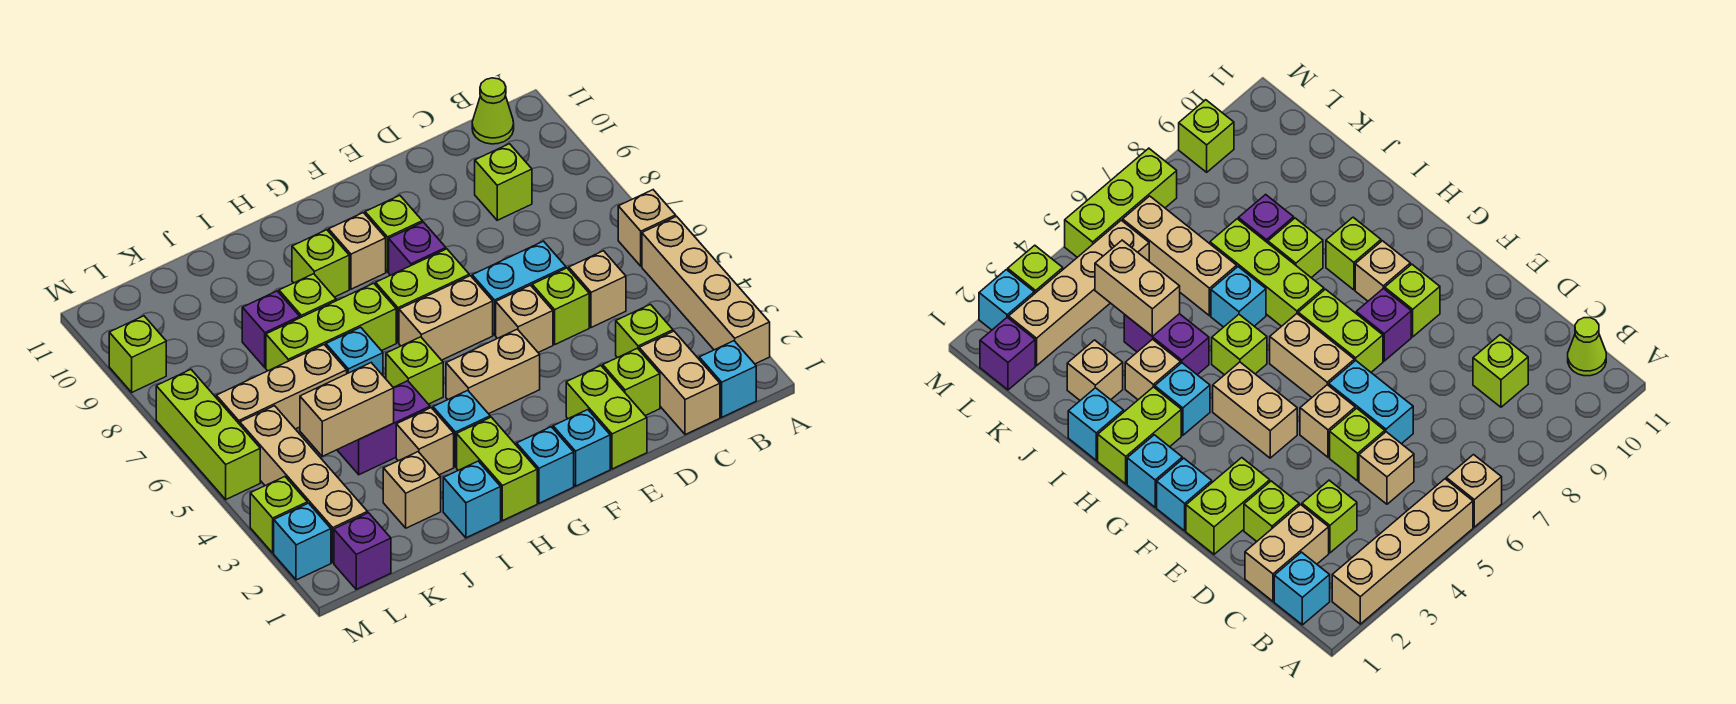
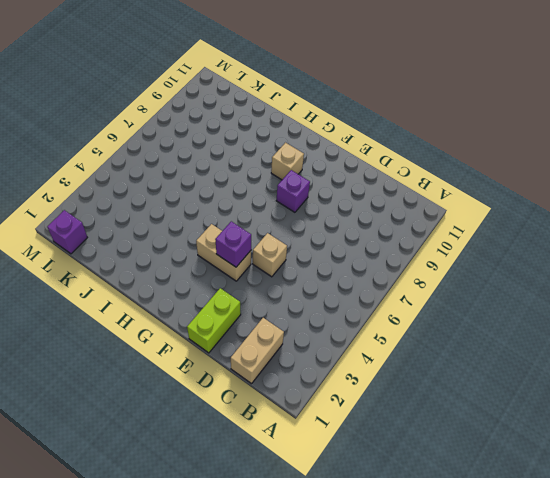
purple 1x1 brick [215,221,251,267] -> purple 1x1 brick moved to [242,291,300,368]
none -> tan 1x4 brick [642,216,770,364]
none -> tan 1x1 brick [618,190,676,266]
none -> cyan 1x1 brick [699,341,756,417]
none -> lime 1x1 cone [472,78,514,144]

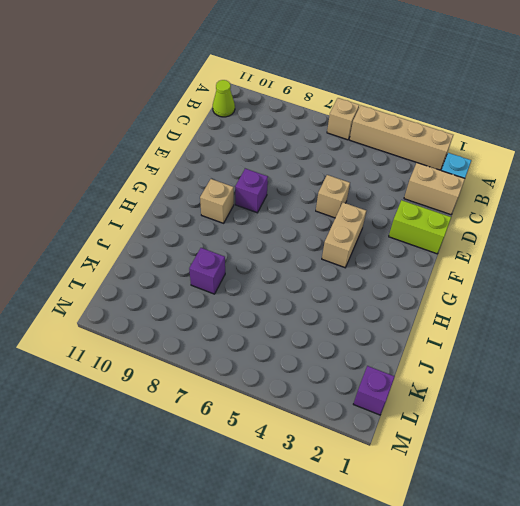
none -> lime 1x1 brick [616,304,673,358]
none -> tan 1x1 brick [569,251,626,328]
none -> lime 1x1 brick [475,144,532,220]
none -> lime 1x1 brick [603,348,660,416]

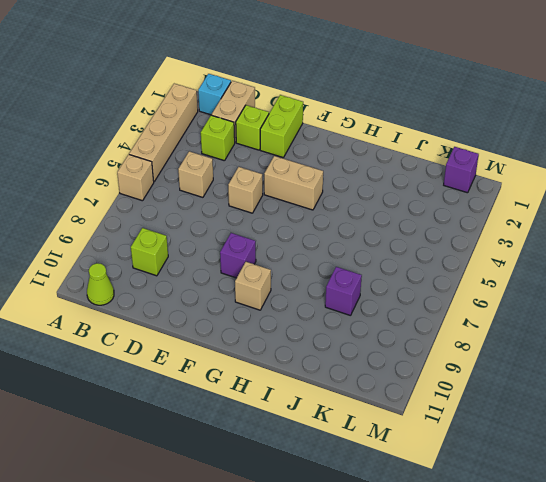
none -> lime 1x1 brick [532,268,589,344]
none -> cyan 1x2 brick [472,241,566,335]
none -> cyan 1x1 brick [553,410,610,486]
none -> tan 1x2 brick [399,276,493,360]

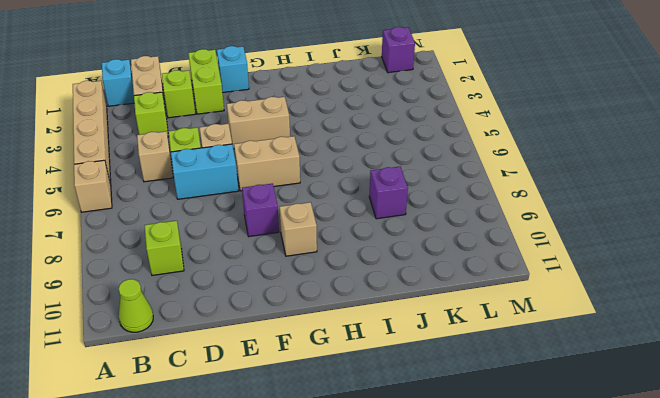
none -> lime 1x2 brick [376,249,469,343]
none -> lime 1x1 brick [365,195,422,272]
none -> cyan 1x1 brick [517,427,574,503]
none -> lime 1x2 brick [457,417,537,521]

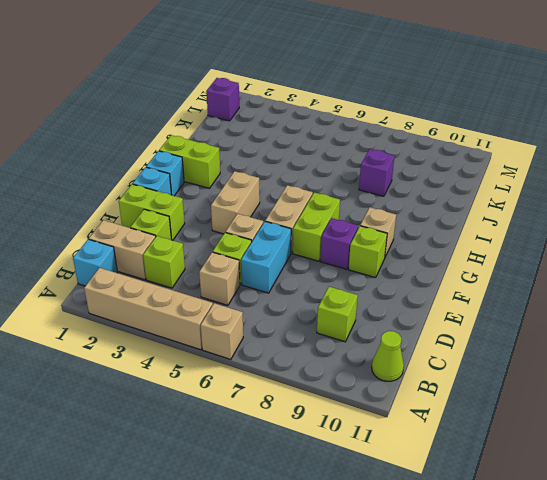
none -> cyan 1x1 brick [433,390,490,467]
none -> lime 1x1 brick [386,337,443,404]
none -> lime 1x3 brick [266,283,396,371]
none -> lime 1x1 brick [292,230,349,297]

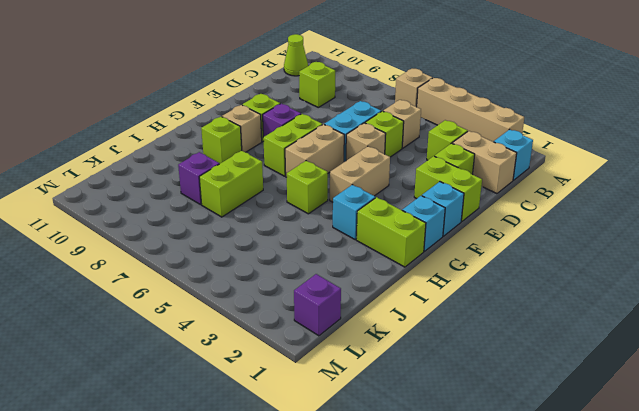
lime 1x2 brick [199,151,263,217] -> lime 1x3 brick [266,283,396,371]
none -> cyan 1x1 brick [443,461,501,538]
none -> tan 1x1 brick [396,408,454,475]
none -> purple 1x2 brick [337,381,430,475]
none -> cyan 1x1 brick [326,327,383,375]

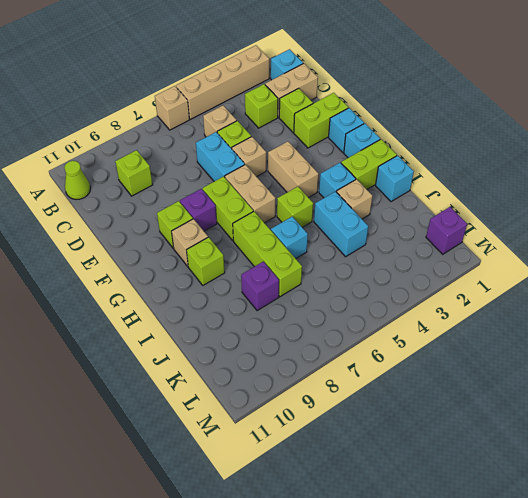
cyan 1x2 brick [314,191,368,257] -> purple 1x2 brick [337,381,430,475]
none -> lime 1x1 brick [279,274,336,318]
none -> tan 1x1 brick [383,452,441,528]
none -> tan 1x3 brick [216,345,347,429]
none -> tan 1x4 brick [240,406,368,563]

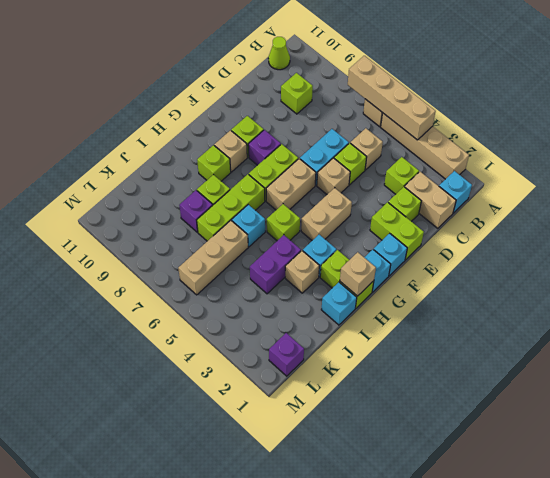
tan 1x4 brick [348,56,436,140] -> tan 1x4 brick moved to [240,406,368,563]
tan 1x1 brick [340,252,376,296] -> tan 1x1 brick moved to [383,452,441,528]
none -> cyan 1x1 brick [274,503,331,580]
none -> lime 1x1 brick [250,477,307,553]
none -> lime 1x3 brick [156,370,260,499]
none -> lime 1x1 brick [109,316,166,392]

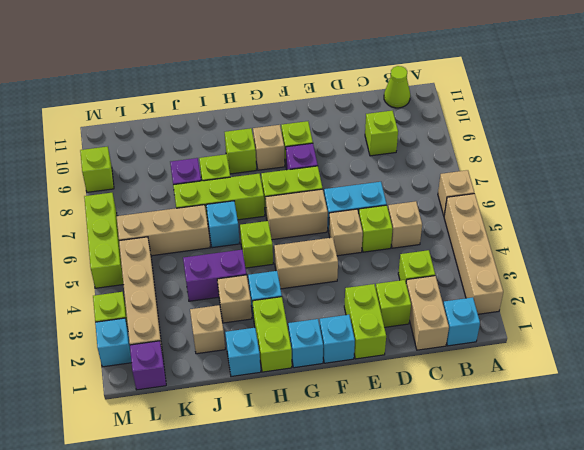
none -> tan 1x2 brick [300,363,394,456]

